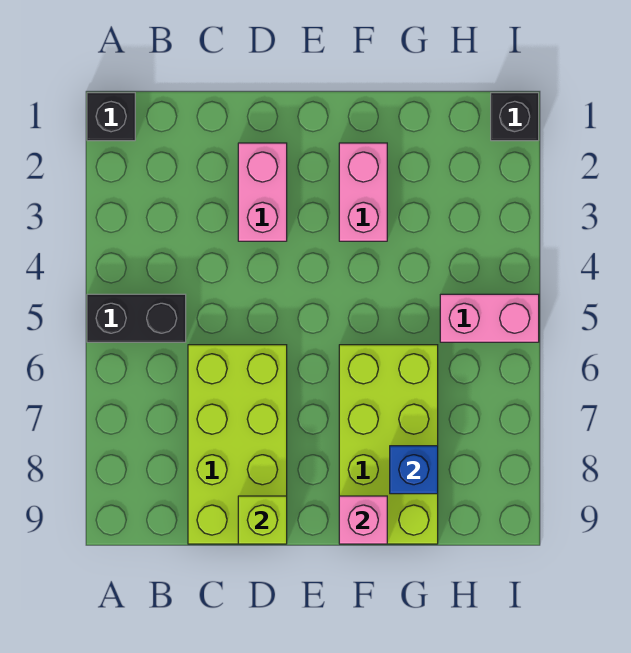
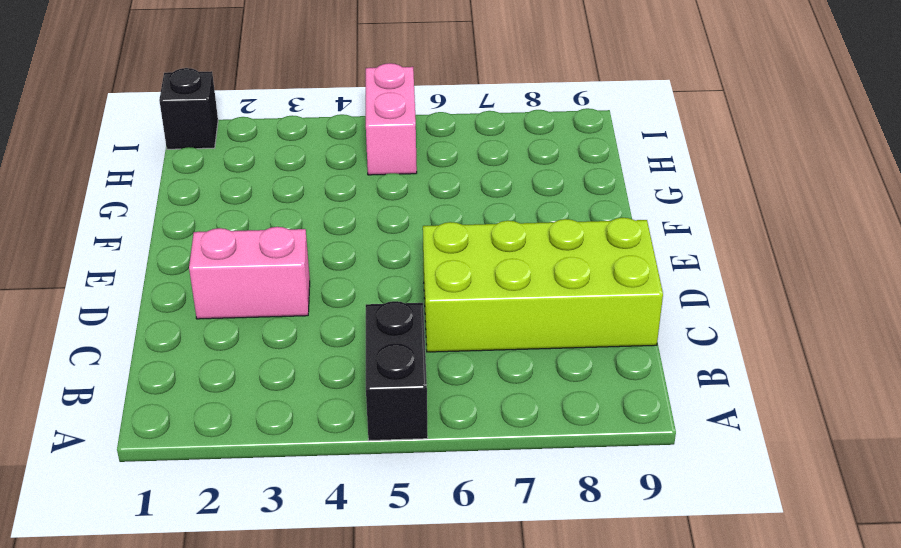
none -> black 1x1 brick [87,93,135,141]
none -> pink 1x2 brick [339,143,387,241]

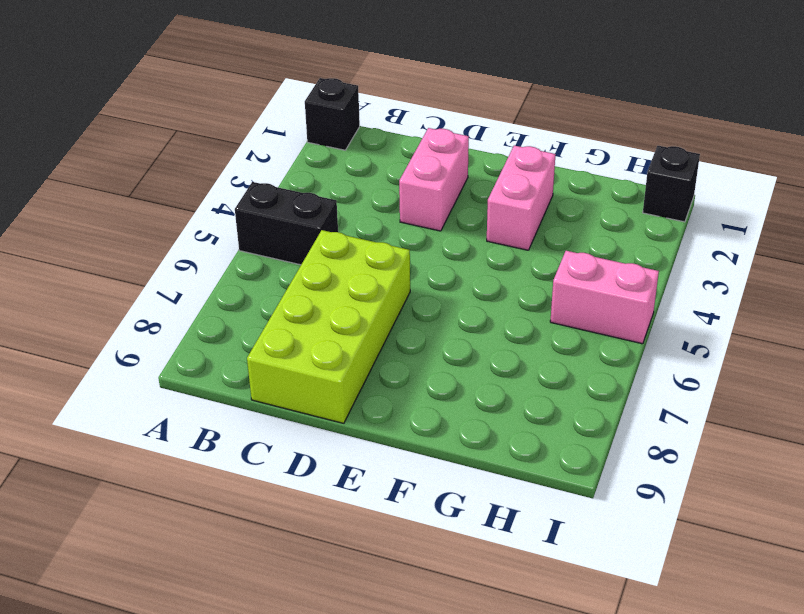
none -> lime 2x4 brick [339,345,438,544]
none -> lime 1x1 brick [238,496,287,544]

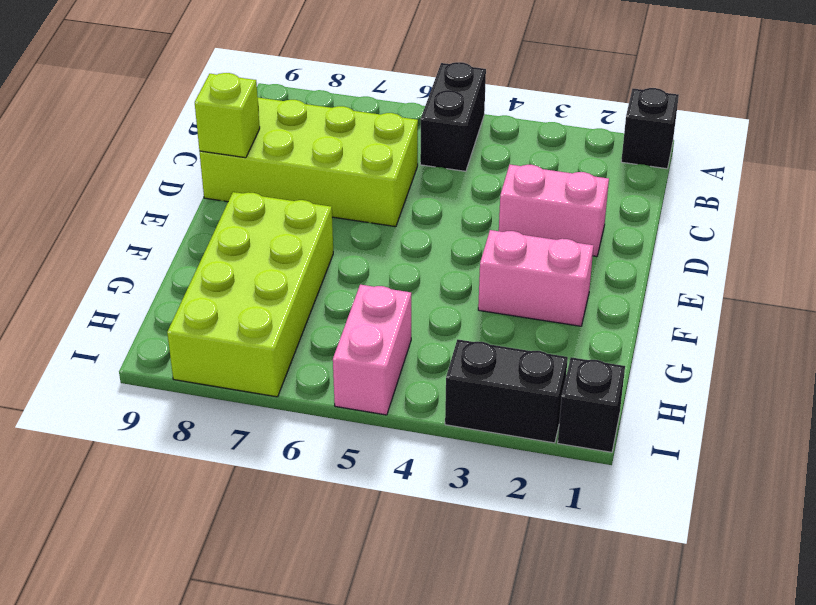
lime 2x4 brick [167,192,333,397] -> lime 2x4 brick turned to [339,345,438,544]
black 1x2 brick [445,339,568,443] -> none
none -> pink 1x1 brick [339,496,387,544]
none -> blue 1x1 brick [390,446,438,494]

